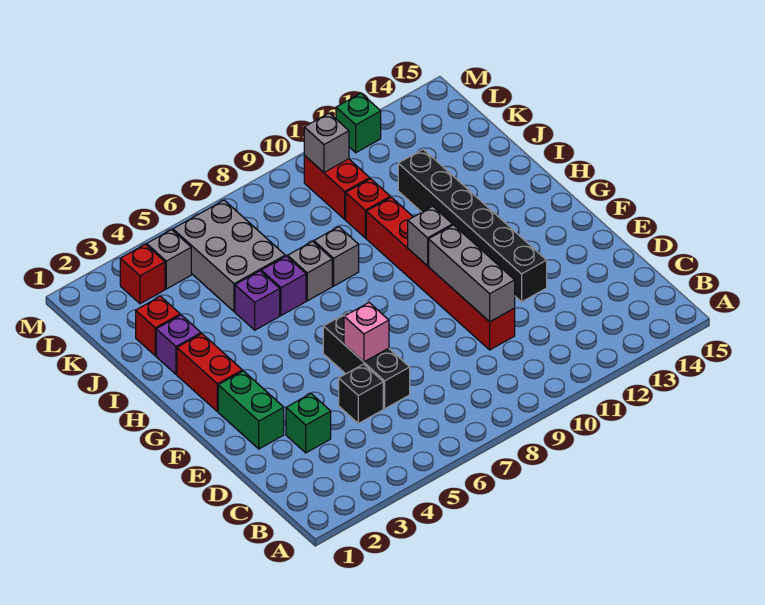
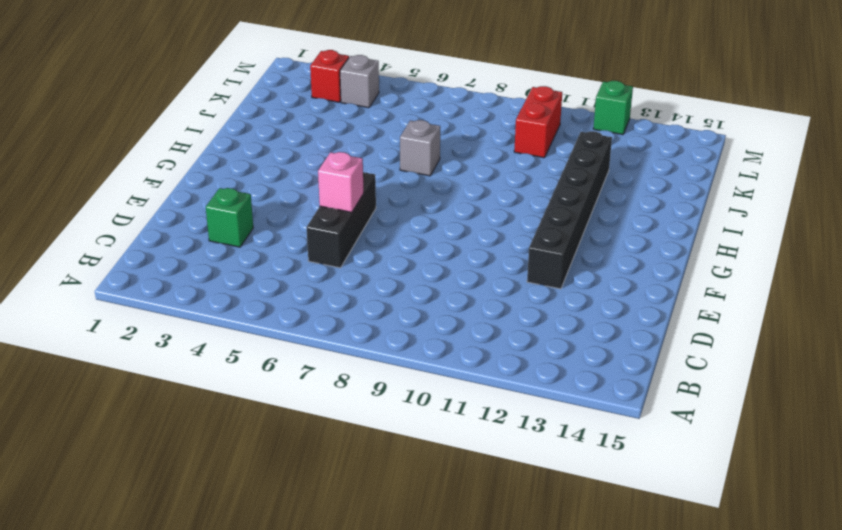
none -> black 1x1 brick [339,364,383,423]
none -> red 1x6 brick [366,197,515,350]
none -> green 1x2 brick [218,371,284,449]

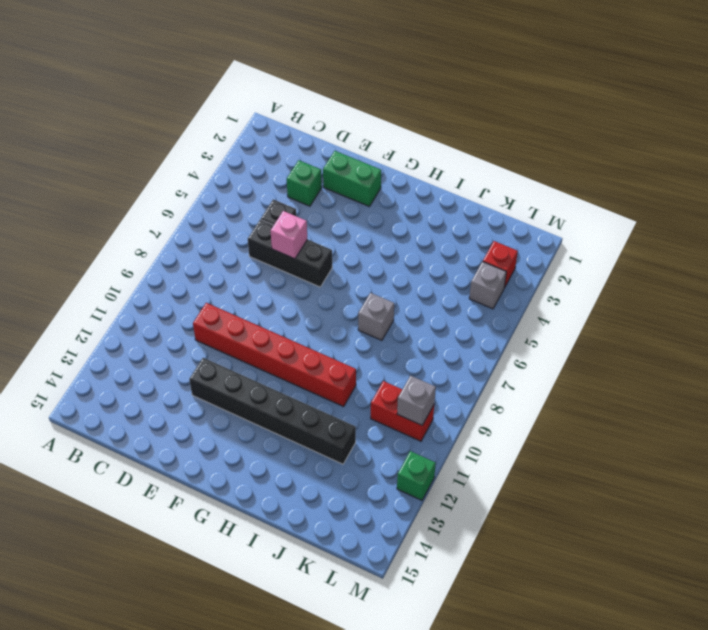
none -> red 1x2 brick [177,334,242,412]
none -> purple 1x1 brick [156,315,201,374]
none -> purple 1x1 brick [235,271,280,330]

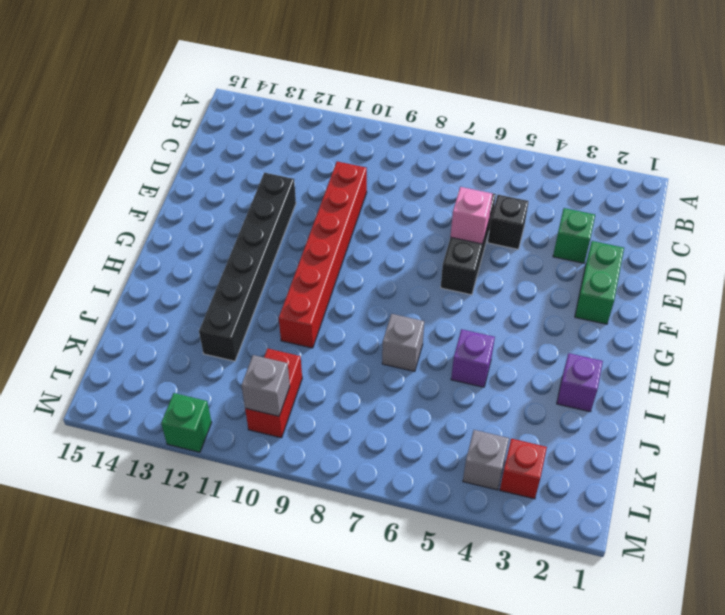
none -> red 1x2 brick [177,334,242,412]
none -> purple 1x1 brick [261,256,306,315]
none -> grey 1x1 brick [314,227,359,286]

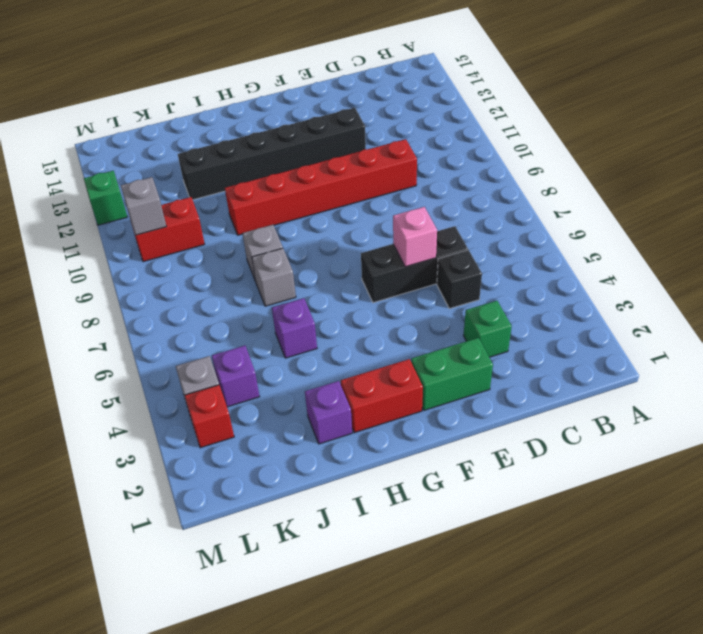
purple 1x1 brick [212,346,260,407] -> purple 1x1 brick moved to [261,256,306,315]
none -> red 1x1 brick [136,296,180,356]
none -> grey 2x3 brick [173,200,285,312]
none -> red 1x1 brick [346,179,390,238]

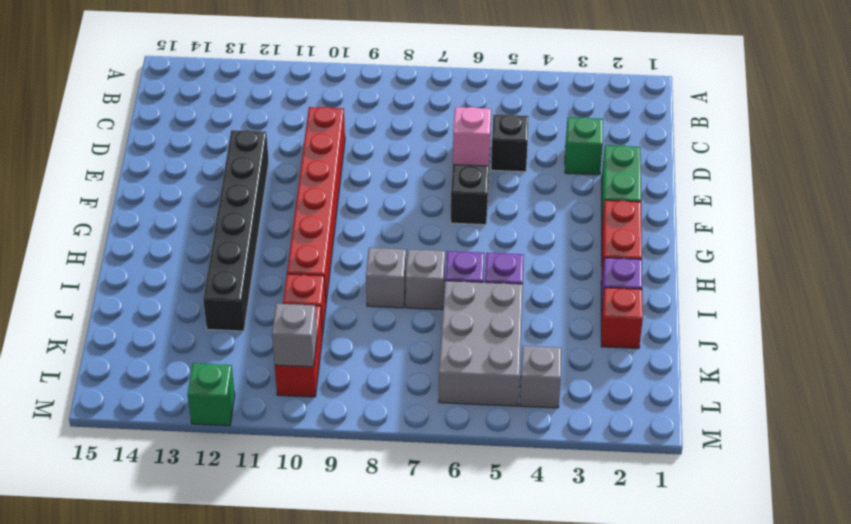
none -> red 1x1 brick [120,244,165,304]
none -> grey 1x3 brick [429,225,515,322]
none -> grey 1x1 brick [408,206,453,266]

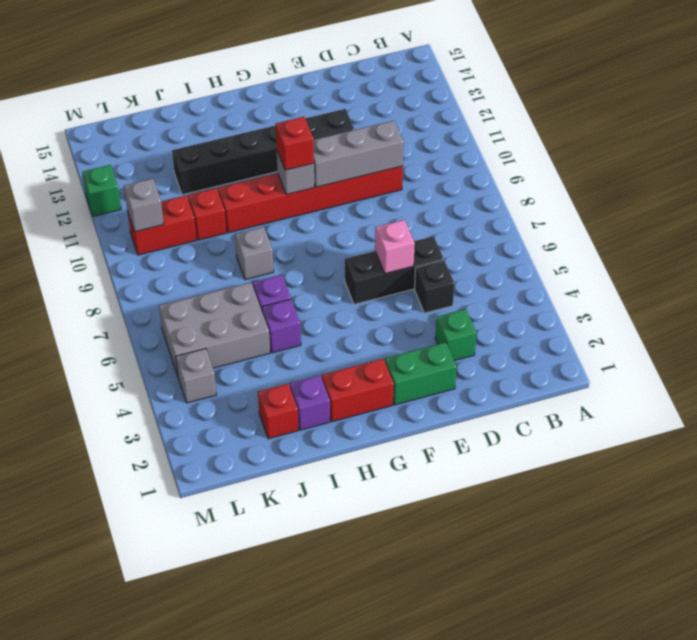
red 1x1 brick [275,117,314,170] -> red 1x1 brick moved to [120,244,165,304]
none -> grey 1x1 brick [288,242,332,301]

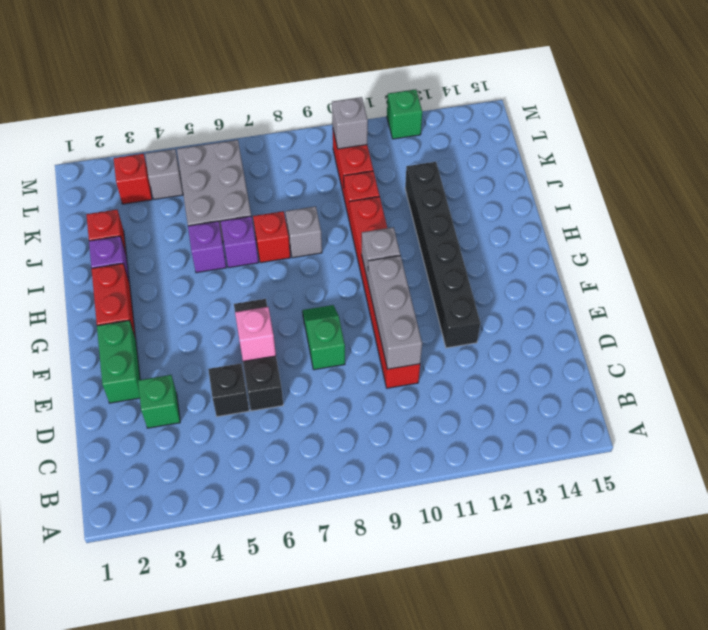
green 1x2 slope [302,305,345,370] -> none
red 1x1 brick [253,211,290,263] -> grey 1x1 brick [288,242,332,301]

